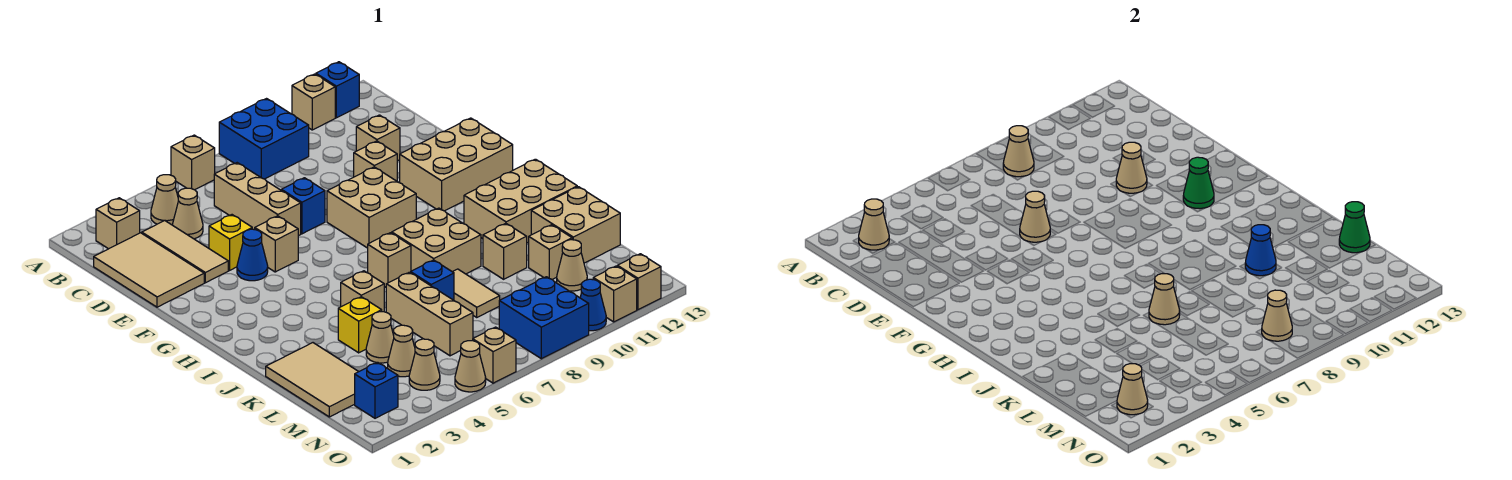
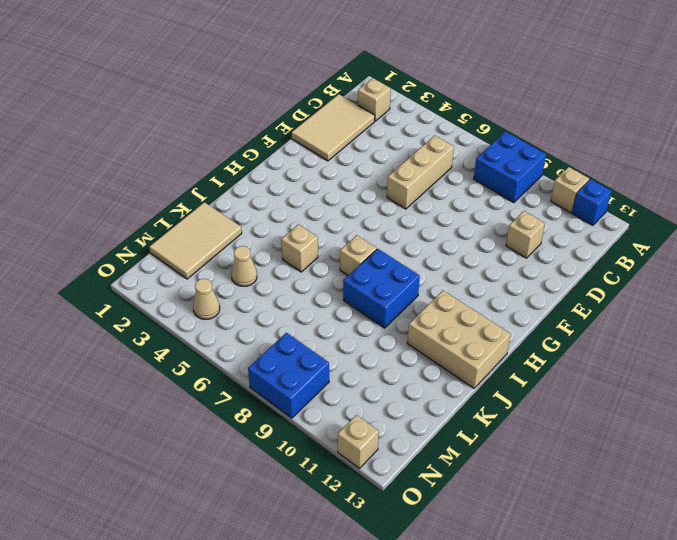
blue 2x2 brick [343,249,420,328] -> tan 2x2 brick [392,208,481,274]
none -> tan 1x1 brick [171,135,215,190]
none -> tan 1x1 cone [151,175,178,225]
none -> tan 1x3 tile [142,220,228,283]
none -> tan 1x1 cone [173,188,203,239]

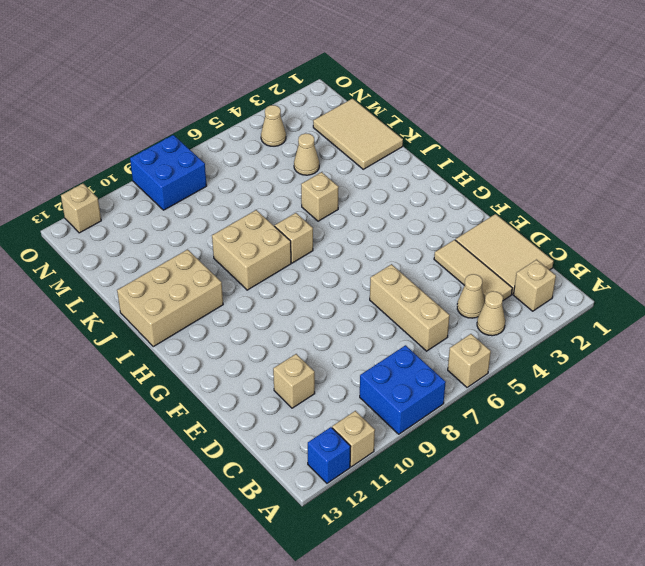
none -> yellow 1x1 brick [209,215,252,270]
none -> blue 1x1 brick [281,178,325,234]
none -> tan 1x1 brick [354,141,397,181]
none -> blue 1x1 cone [237,229,268,281]

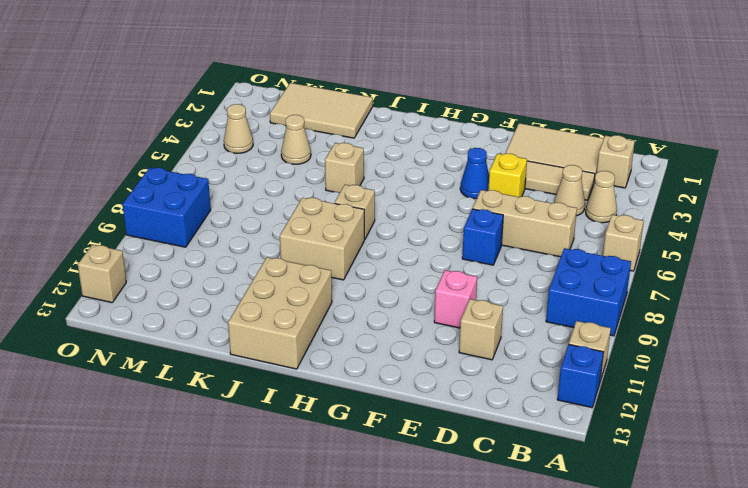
pink 1x1 brick [434,270,477,328] -> tan 1x1 brick [354,141,397,181]
none -> tan 1x1 brick [255,216,298,272]
none -> tan 2x2 brick [327,167,416,248]
none -> tan 2x3 brick [400,118,513,211]
none -> yellow 1x1 brick [338,297,382,353]

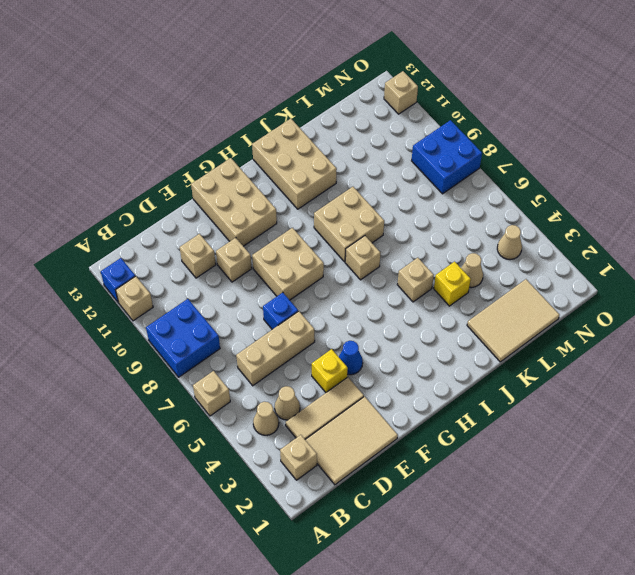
none -> tan 1x1 brick [255,216,298,272]
none -> tan 1x3 brick [386,272,473,356]
none -> blue 1x1 brick [411,260,454,300]
none -> tan 1x2 tile [453,269,500,317]

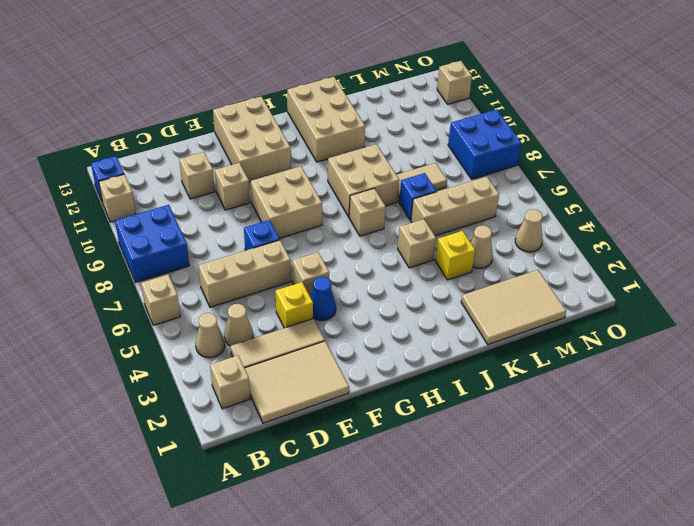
none -> tan 1x1 brick [483,223,527,279]
none -> tan 2x2 brick [531,187,620,263]
none -> tan 1x1 brick [529,225,572,280]
none -> tan 1x1 cone [388,325,415,377]

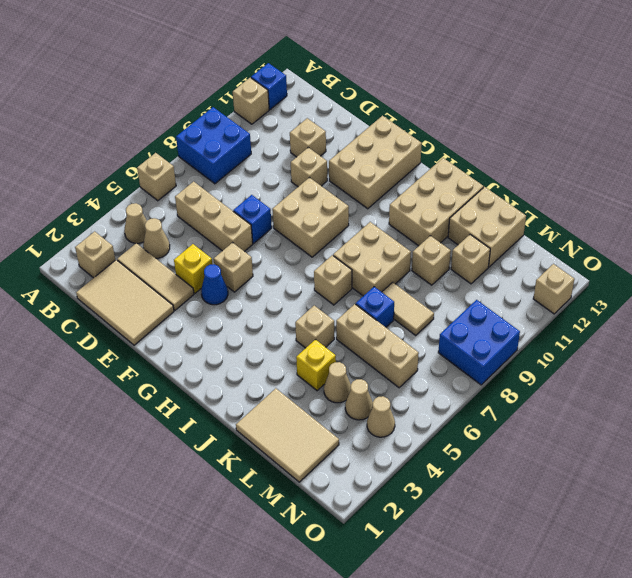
none -> tan 1x1 cone [557,240,587,291]
none -> blue 1x1 brick [355,362,398,418]
none -> tan 1x1 cone [455,341,486,392]
none -> tan 1x1 brick [473,327,516,383]

